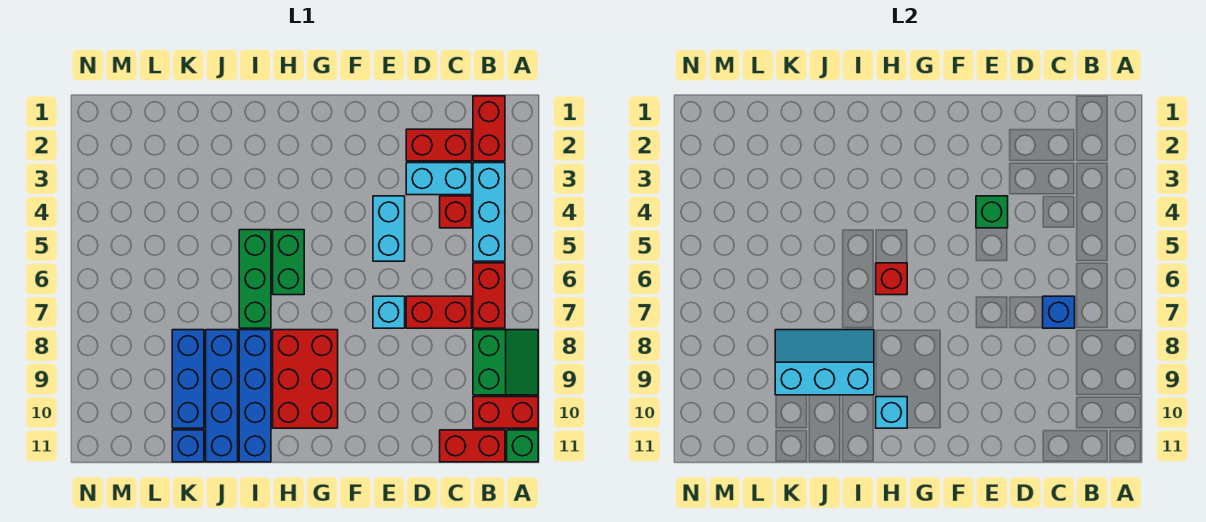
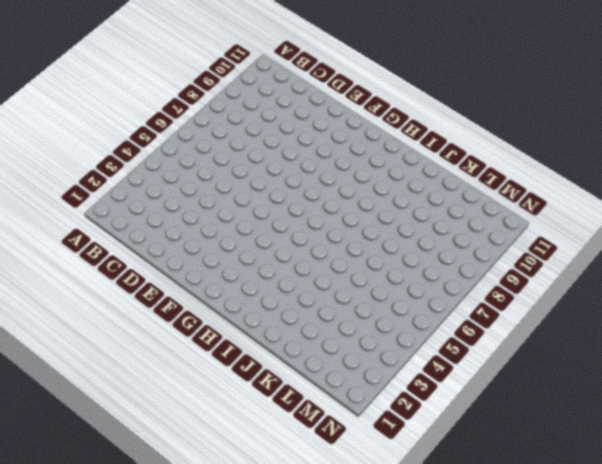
none -> green 2x2 slope [473,330,538,395]
none -> red 1x2 brick [473,397,538,428]
none -> green 1x1 brick [507,430,538,462]

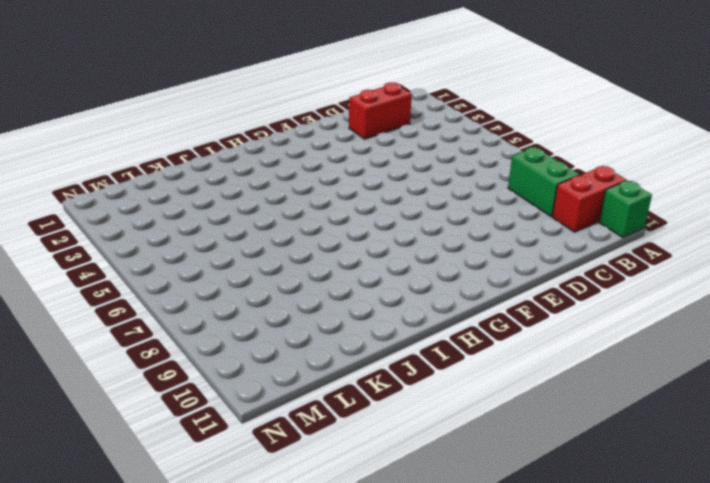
none -> red 1x2 brick [473,96,505,161]
none -> cyan 1x3 brick [473,163,505,261]
none -> red 1x2 brick [473,263,505,328]

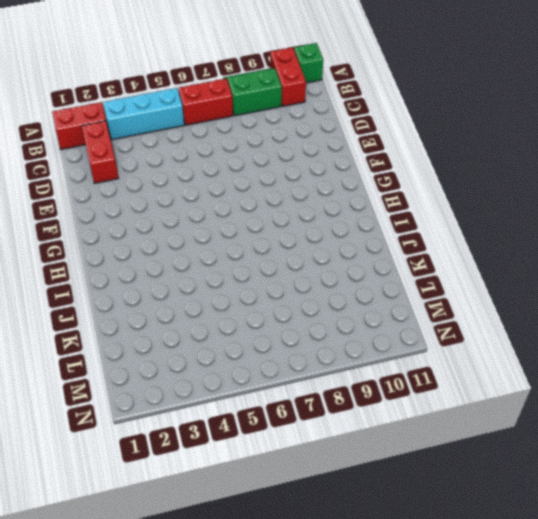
none -> red 1x2 brick [440,430,505,462]
none -> cyan 1x2 brick [406,163,472,195]
none -> red 1x1 brick [440,196,472,228]

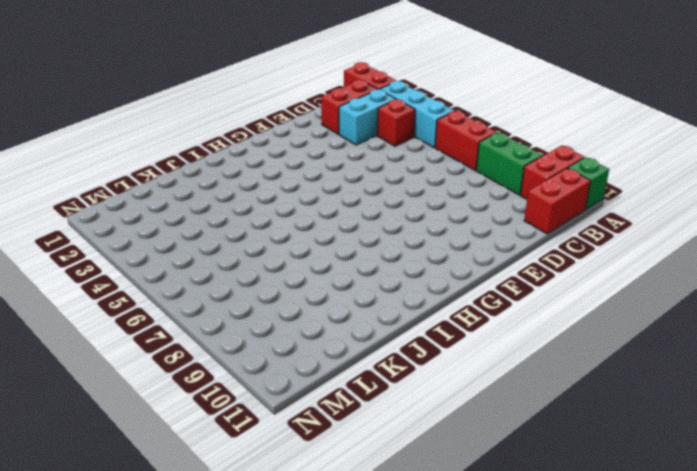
none -> red 1x2 brick [406,296,472,328]
none -> cyan 1x2 brick [373,196,405,261]
none -> cyan 1x1 brick [373,296,405,328]

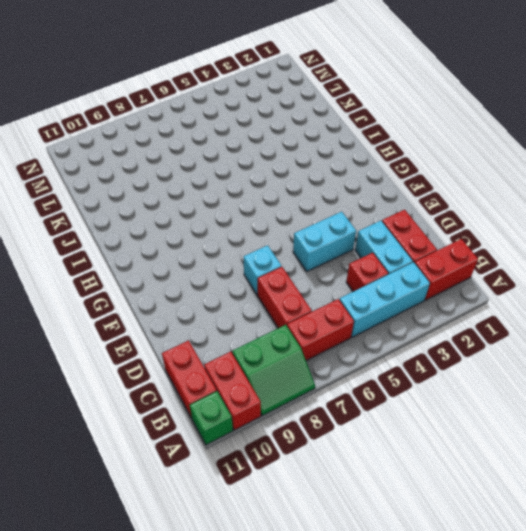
none -> red 2x3 brick [273,330,338,428]
none -> green 1x2 brick [273,230,304,295]
none -> green 1x3 brick [239,230,271,328]

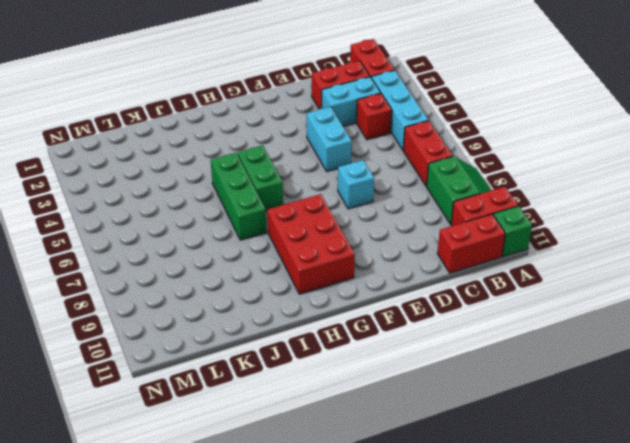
none -> red 1x2 brick [406,296,472,328]
none -> blue 1x4 brick [239,330,271,462]
none -> blue 1x4 brick [206,330,238,462]

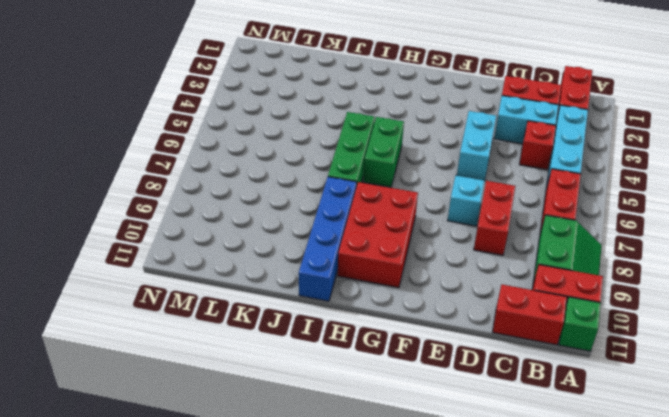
red 1x2 brick [474,181,515,255] -> red 1x2 brick turned to [406,296,472,328]
none -> blue 1x4 brick [206,330,238,462]
none -> blue 1x3 brick [172,330,204,428]
none -> blue 1x1 brick [172,430,204,462]

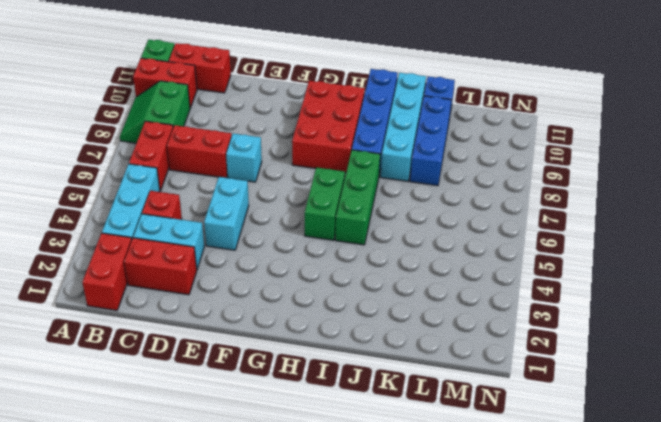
cyan 1x4 brick [380,73,426,181] -> blue 1x4 brick [206,330,238,462]
none -> blue 1x1 brick [1043,296,1075,328]
none -> green 1x1 brick [976,196,1008,228]
none -> red 1x1 brick [876,263,907,295]

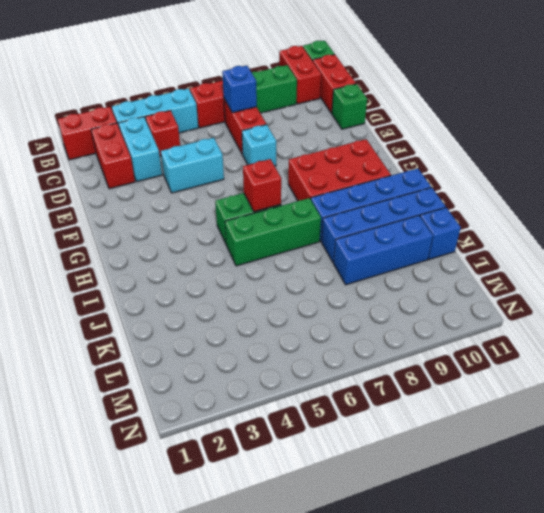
green 1x1 brick [332,84,367,129] -> green 1x1 brick moved to [976,196,1008,228]
none -> cyan 1x1 brick [876,397,907,428]
none -> cyan 2x3 slope [775,330,874,395]

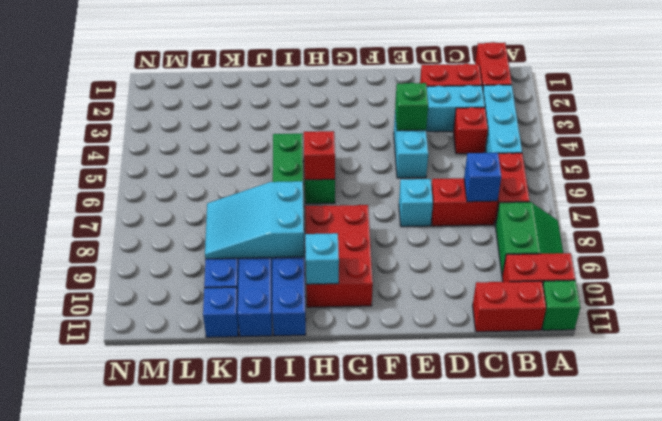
cyan 2x3 slope [205,181,304,259] -> cyan 2x3 slope turned to [775,330,874,395]

